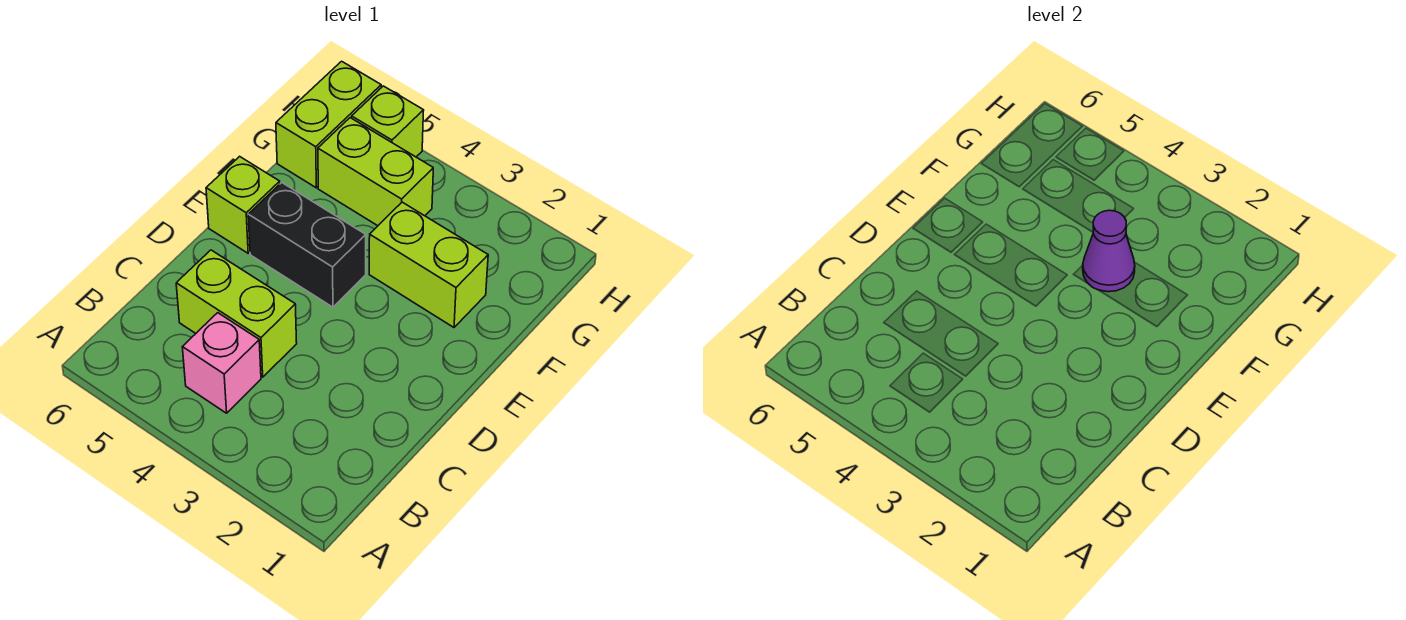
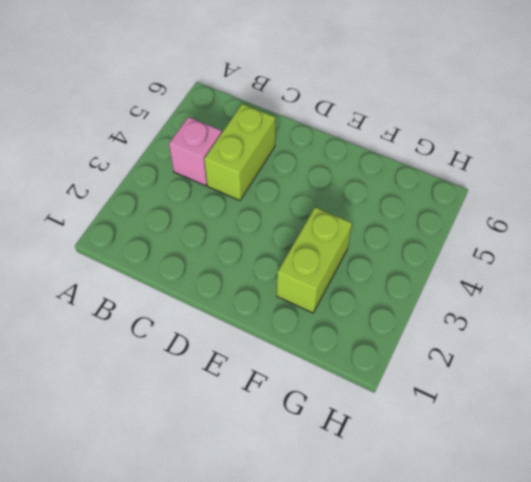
none -> black 1x2 brick [248,183,366,307]
none -> lime 1x1 brick [206,156,280,253]

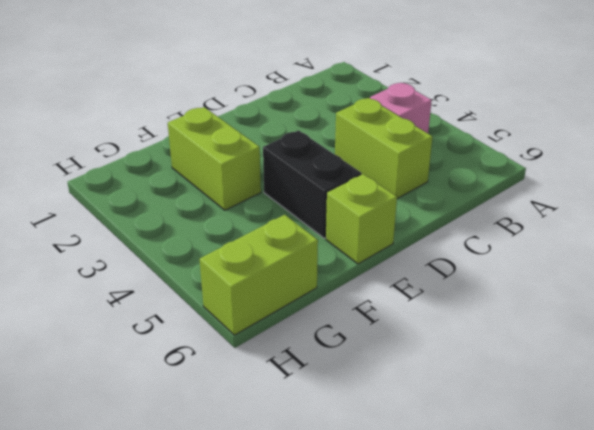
none -> lime 1x2 brick [318,118,433,226]
none -> lime 1x1 brick [352,86,424,157]

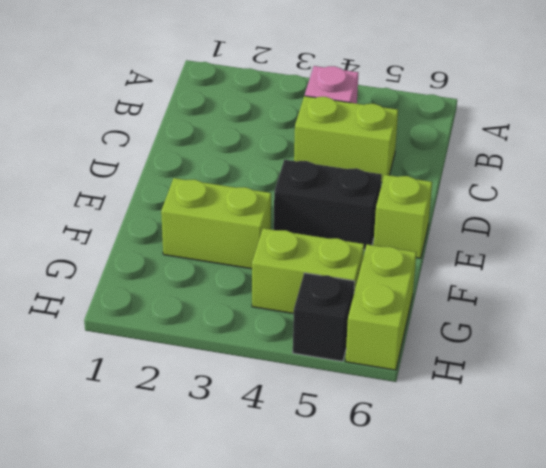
black 1x1 brick [293,273,355,361] -> lime 1x1 brick [352,86,424,157]
none -> purple 1x1 cone [1083,210,1135,292]

